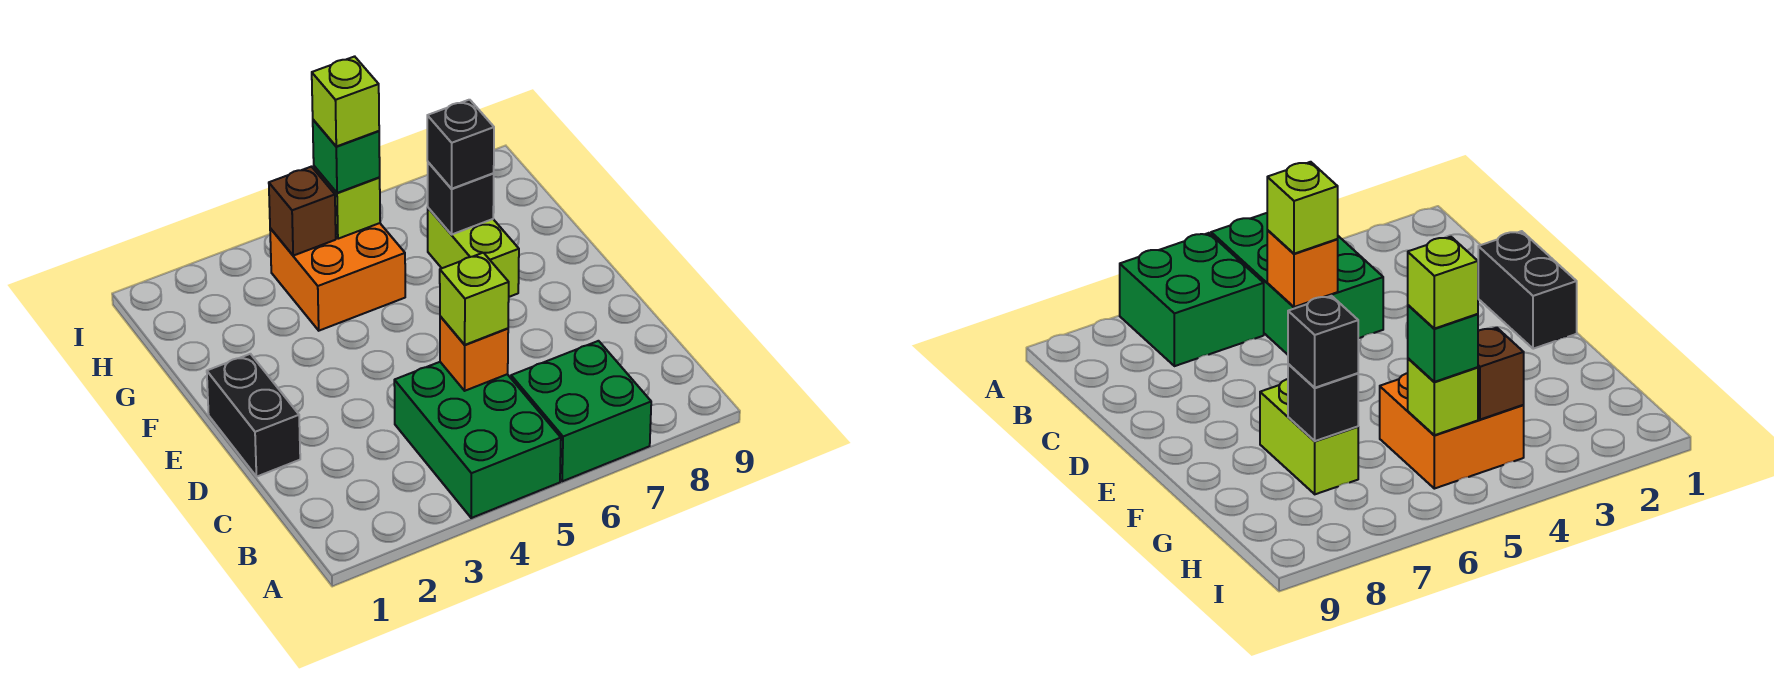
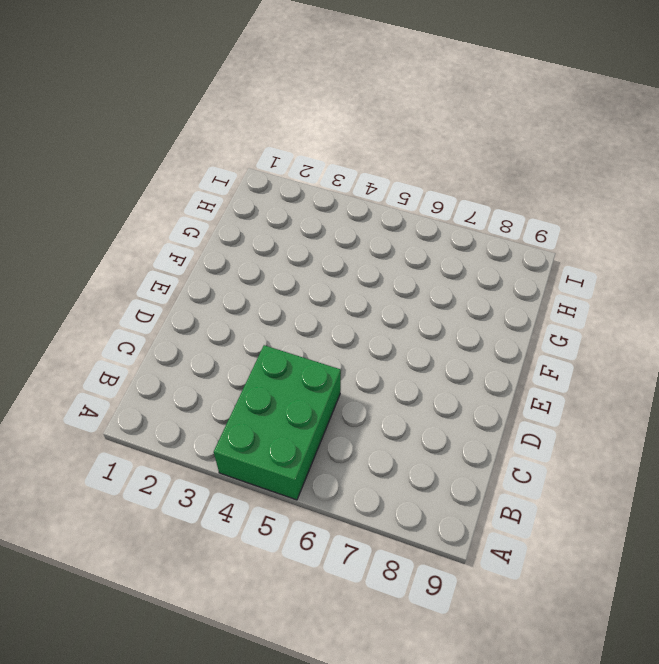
none -> green 2x2 brick [511,341,651,481]
none -> black 1x2 brick [207,354,300,477]
none -> lime 1x2 brick [428,208,519,297]

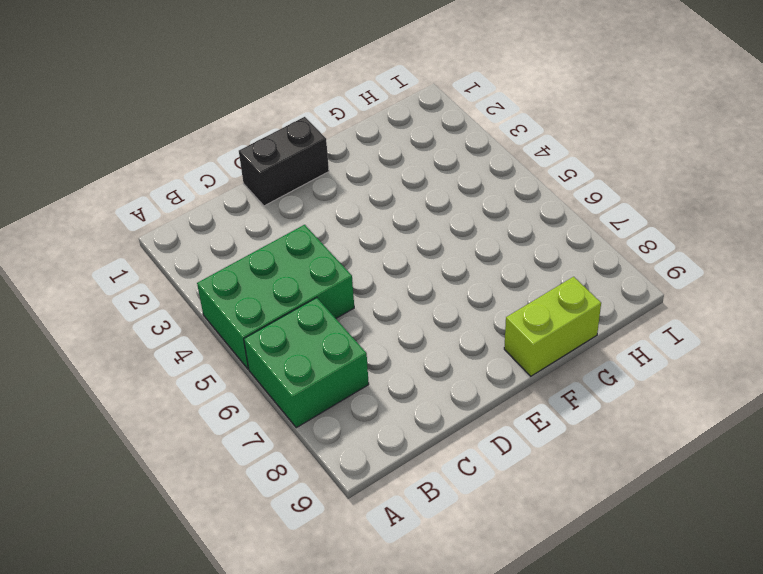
lime 1x2 brick [504,277,601,376] -> lime 1x2 brick moved to [428,208,519,297]
none -> orange 2x2 brick [270,223,405,331]
none -> orange 1x1 brick [440,316,508,391]
none -> black 1x1 brick [428,162,494,235]

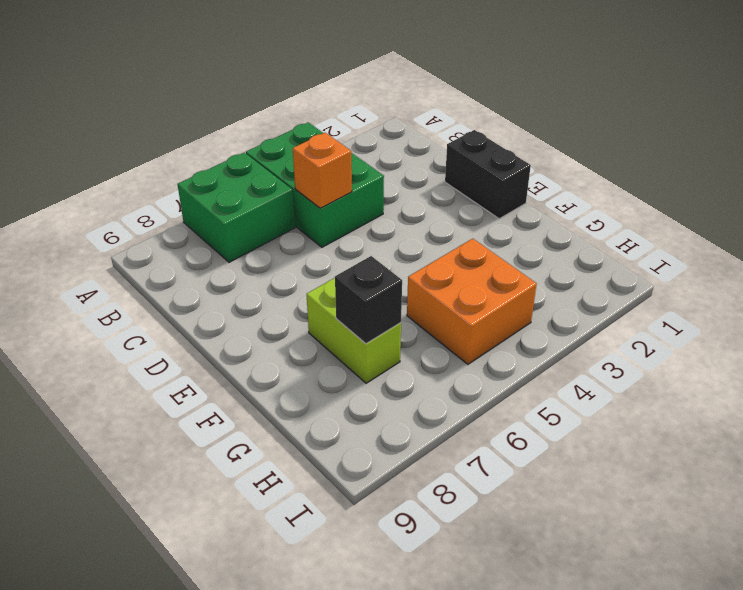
none -> brown 1x1 brick [269,167,336,256]
none -> lime 1x1 brick [314,166,380,239]
none -> lime 1x1 brick [440,253,509,345]

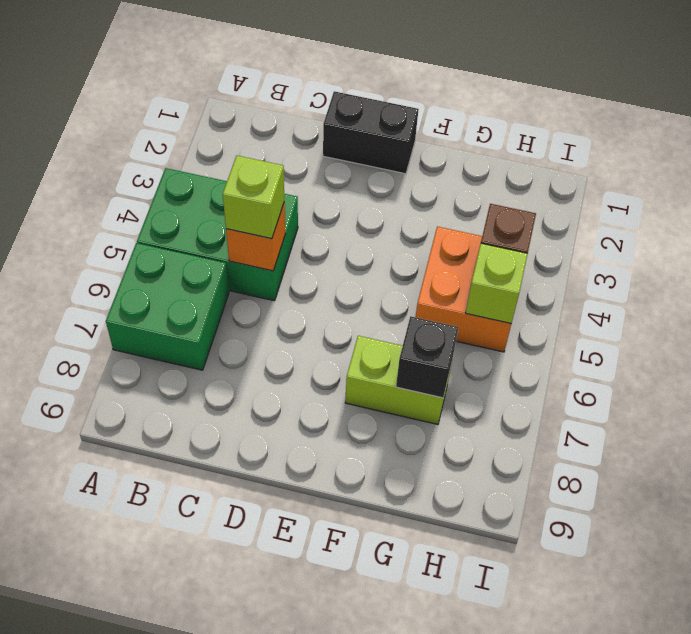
none -> black 1x1 brick [427,100,494,189]
none -> green 1x1 brick [313,120,380,193]
none -> lime 1x1 brick [312,56,379,146]

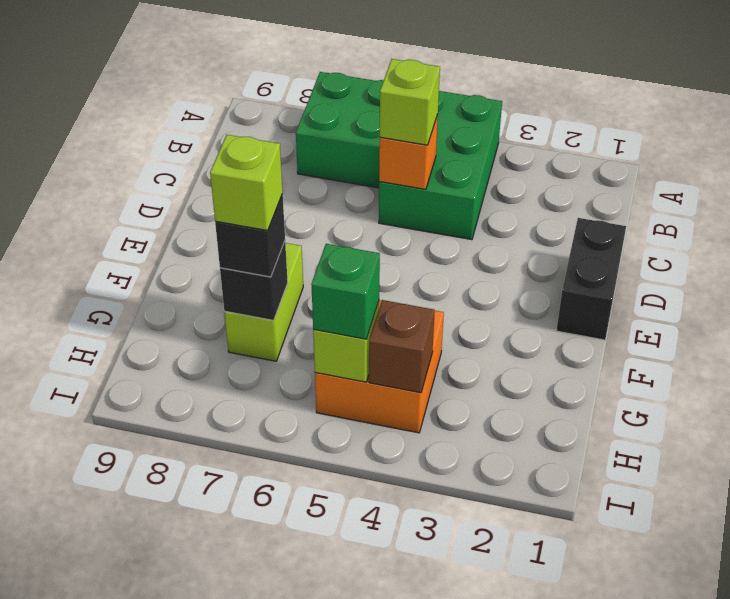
lime 1x1 brick [210,135,283,231] -> lime 1x1 brick moved to [312,56,379,146]

